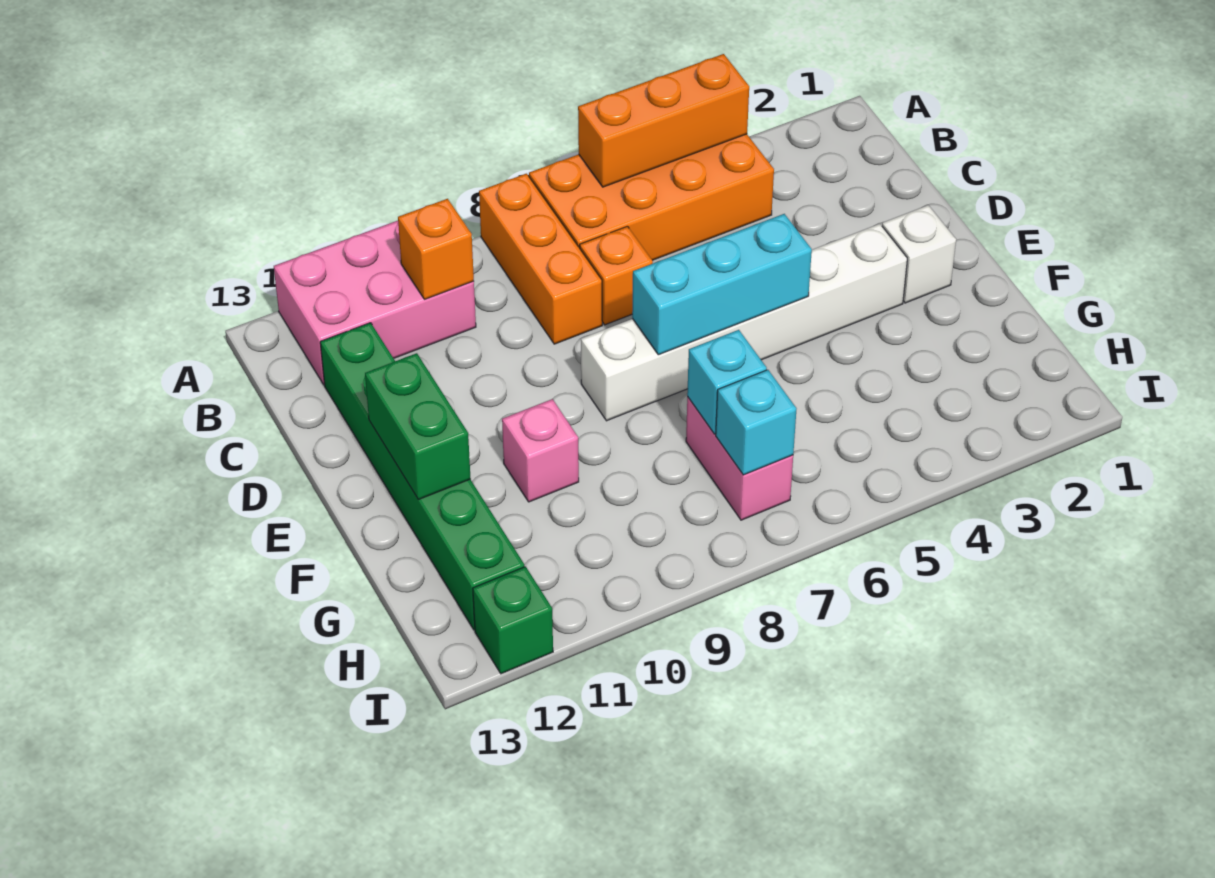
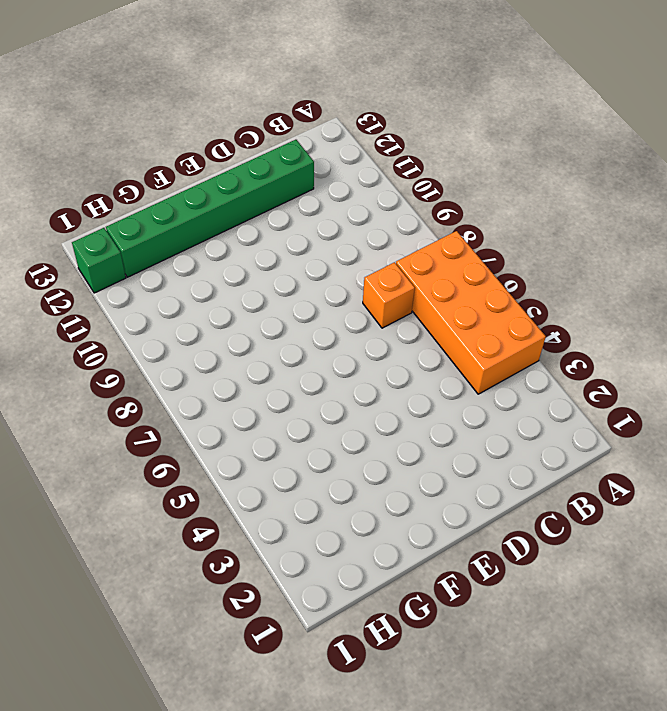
none -> orange 1x3 brick [479,174,602,344]
none -> pink 2x3 brick [274,221,476,385]
none -> white 1x1 brick [882,205,956,303]

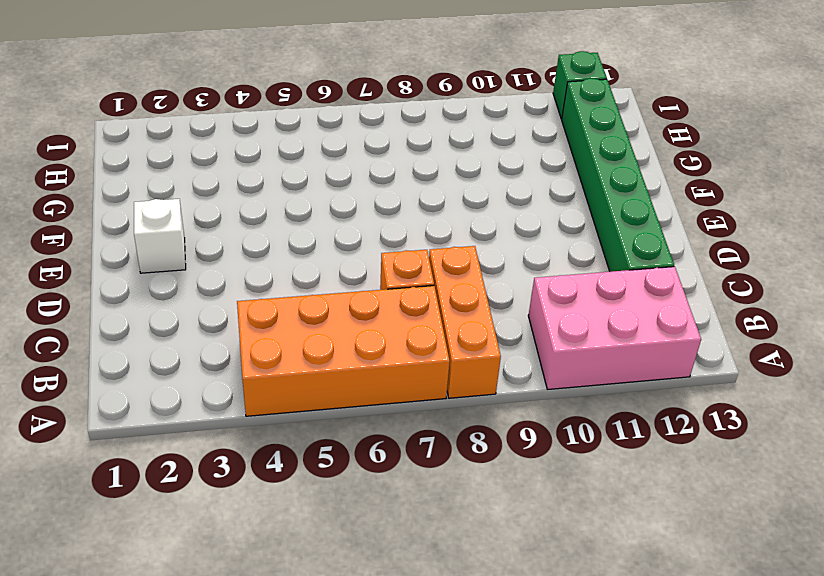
none -> white 1x6 brick [581,224,907,421]
none -> pink 1x1 brick [502,399,579,502]
none -> pink 1x2 brick [686,397,793,520]

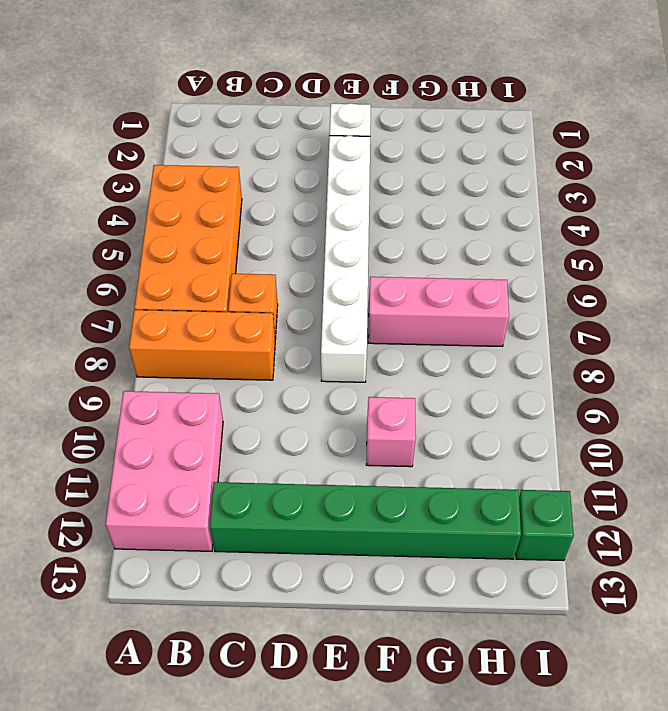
pink 1x3 brick [368,277,509,346] -> pink 1x2 brick [686,397,793,520]
none -> orange 1x3 brick [578,54,749,187]
none -> orange 1x1 brick [398,199,474,299]
none -> cyan 1x3 brick [632,214,812,355]

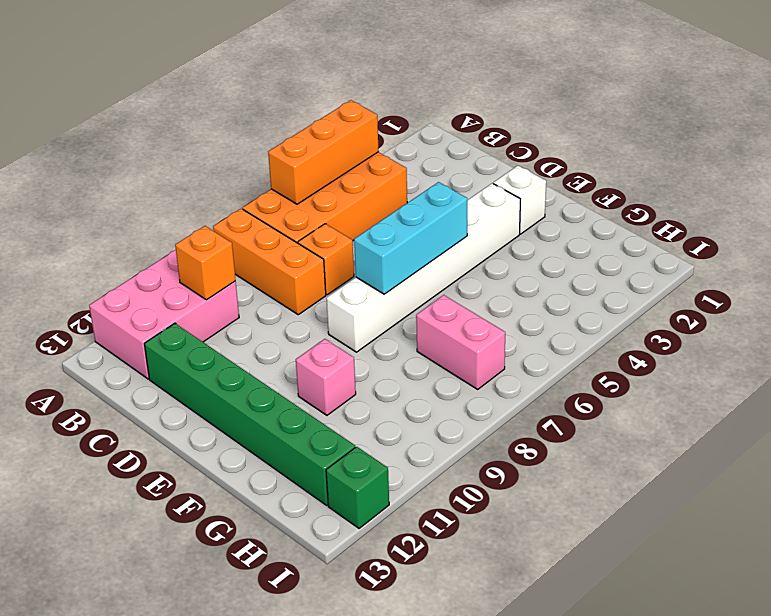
none -> green 1x2 brick [365,353,471,500]
none -> cyan 1x1 brick [687,330,767,434]
none -> cyan 1x1 brick [716,370,797,475]

